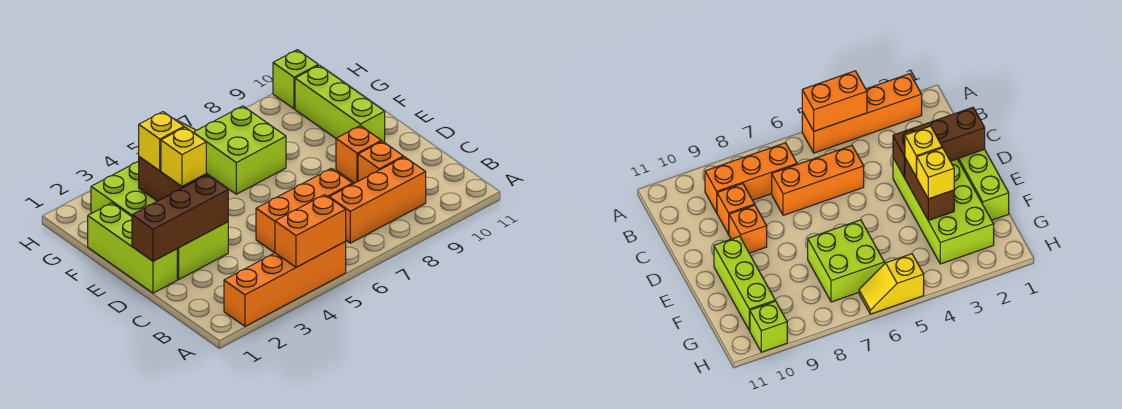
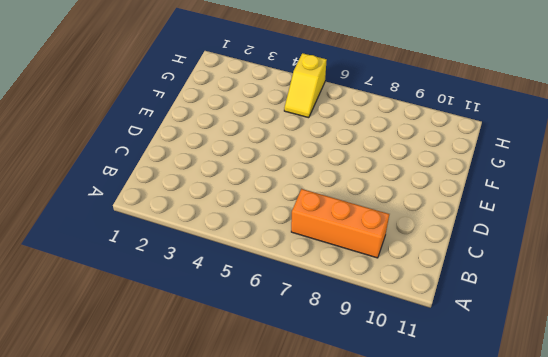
yellow 1x2 slope [284,53,327,118] -> yellow 1x2 slope turned to [859,254,924,314]
none -> orange 1x4 brick [224,242,346,326]
none -> orange 1x3 brick [256,168,353,253]
none -> orange 1x1 brick [358,141,404,181]

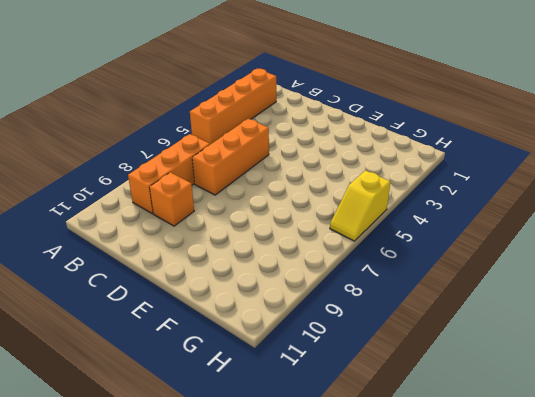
none -> lime 1x3 brick [88,203,177,293]
none -> lime 2x4 brick [91,161,228,280]
none -> orange 1x1 brick [336,126,381,183]

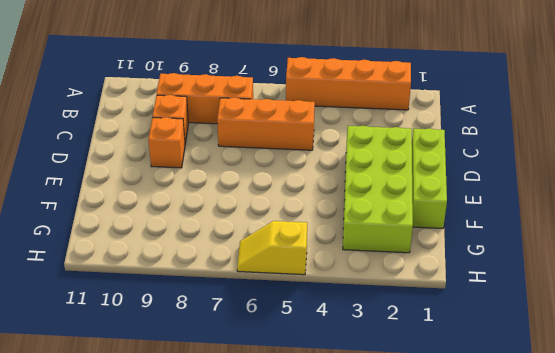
none -> lime 1x3 brick [295,65,385,142]
none -> lime 2x2 brick [193,106,286,194]
none -> lime 1x1 brick [273,50,318,109]

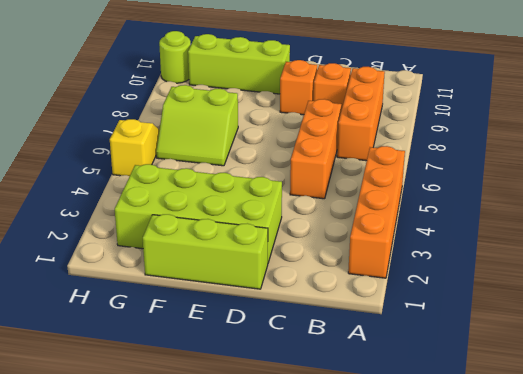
lime 2x2 slope [156,85,238,166] -> lime 2x2 brick [193,106,286,194]
lime 1x1 round brick [159,31,191,83] -> lime 1x1 brick [273,50,318,109]
none -> orange 1x2 brick [275,195,346,267]
none -> brown 1x3 brick [132,175,228,261]
none -> brown 1x2 brick [139,157,206,201]

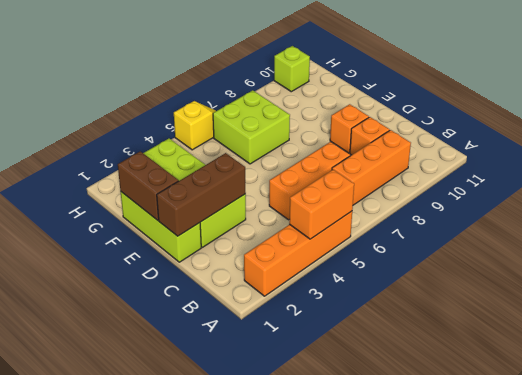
brown 1x2 brick [118,151,179,220] -> brown 1x2 brick moved to [139,157,206,201]
none -> lime 1x3 brick [295,65,385,142]
none -> yellow 1x1 brick [161,127,206,186]
none -> yellow 1x1 brick [139,112,184,171]

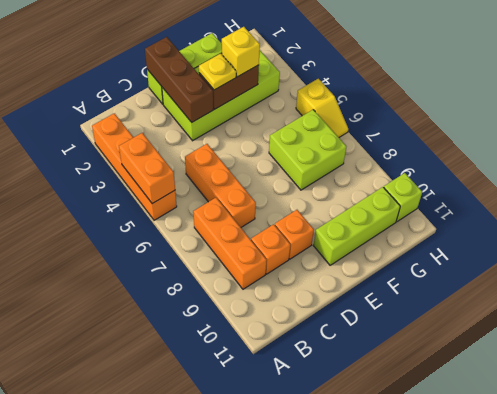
yellow 1x1 plate [199,54,236,90] -> yellow 1x1 brick [161,127,206,186]

